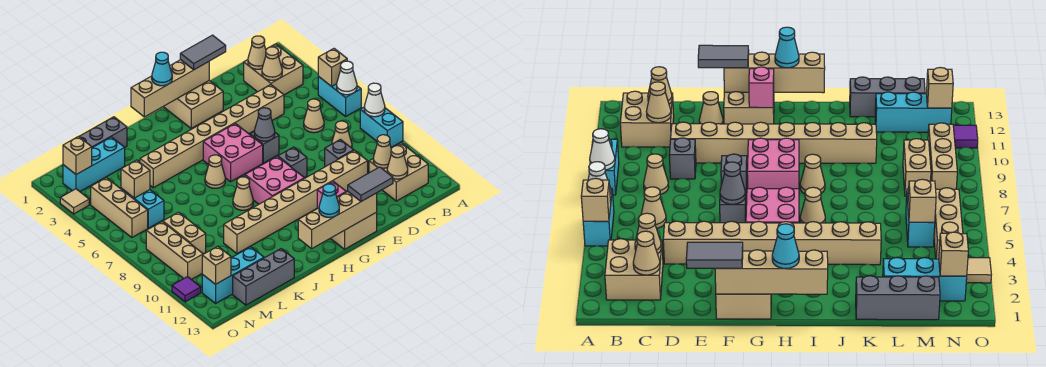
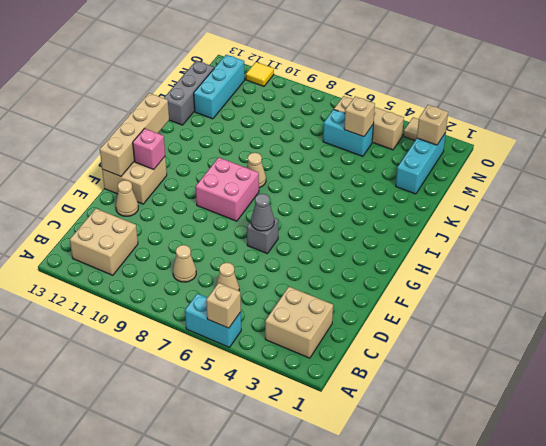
yellow 1x1 tile [246,62,274,86] -> purple 1x1 tile [172,277,201,302]
none -> cyan 1x2 brick [360,107,403,147]
none -> tan 1x8 brick [140,85,284,188]
none -> grey 1x1 brick [325,139,354,167]
none -> tan 1x8 brick [224,150,368,254]

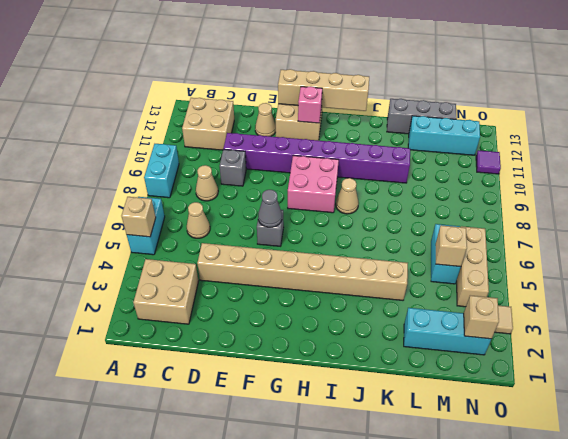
purple 1x8 brick [224,133,410,183] -> tan 1x8 brick [224,150,368,254]
none -> tan 2x2 brick [164,81,223,128]
none -> grey 1x1 brick [278,147,307,178]
none -> pink 2x2 brick [203,123,263,182]
none -> tan 1x1 cone [205,155,225,188]

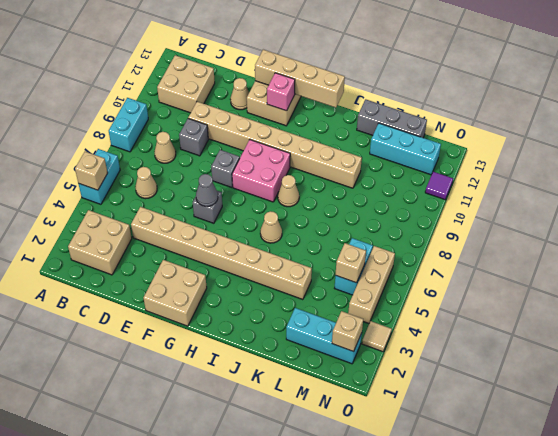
none -> pink 2x2 brick [203,123,263,182]
none -> grey 1x3 brick [79,117,127,148]
none -> tan 1x2 brick [163,212,206,254]
none -> tan 1x3 brick [146,222,203,280]

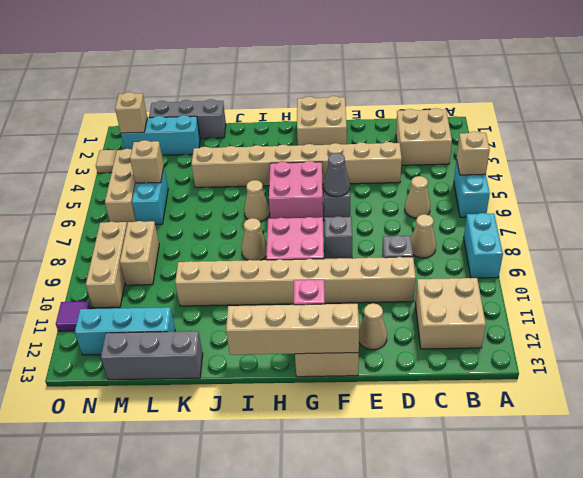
none -> white 1x1 cone [337,61,357,95]
none -> white 1x1 cone [364,83,385,117]
none -> tan 1x1 cone [248,36,266,69]
none -> tan 1x1 cone [262,47,282,80]

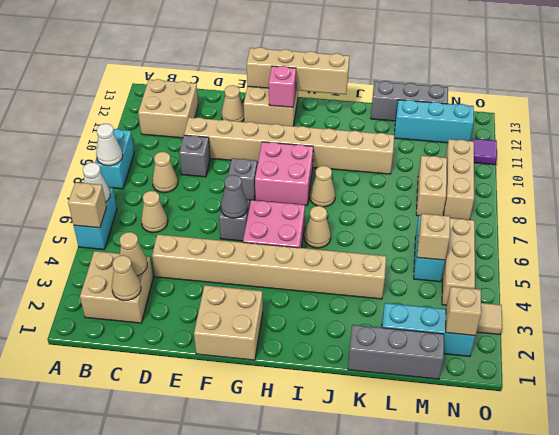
none -> tan 1x1 cone [373,135,391,168]
none -> tan 1x1 cone [387,145,408,179]
none -> tan 1x4 brick [131,60,209,117]
none -> tan 1x1 brick [202,246,231,284]

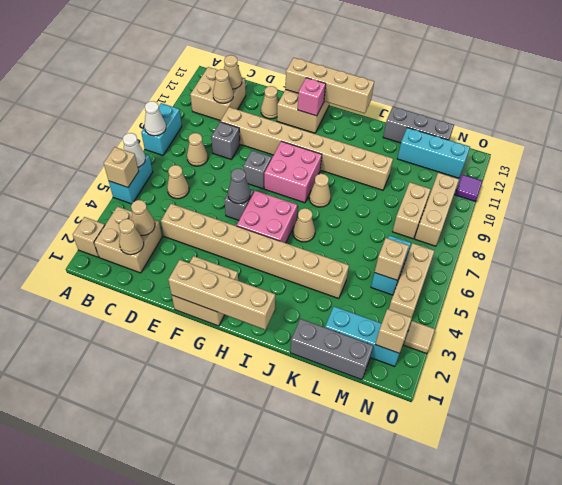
tan 1x1 brick [73,217,105,257] -> tan 1x1 brick moved to [202,246,231,284]
none -> grey 1x2 tile [180,35,226,70]
none -> grey 1x2 tile [348,167,393,201]
none -> cyan 1x1 cone [152,52,172,86]
none -> cyan 1x1 cone [319,184,339,218]

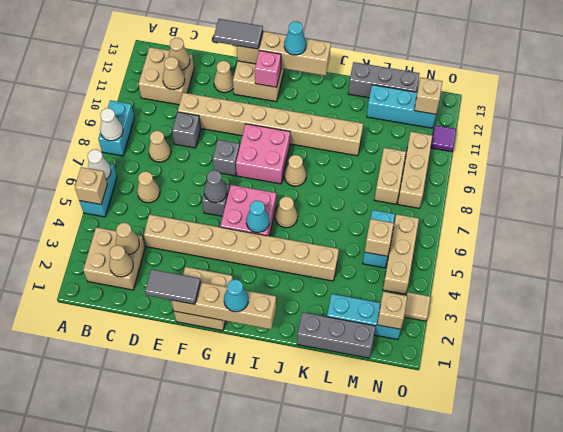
cyan 1x1 cone [246,201,269,233] -> none

